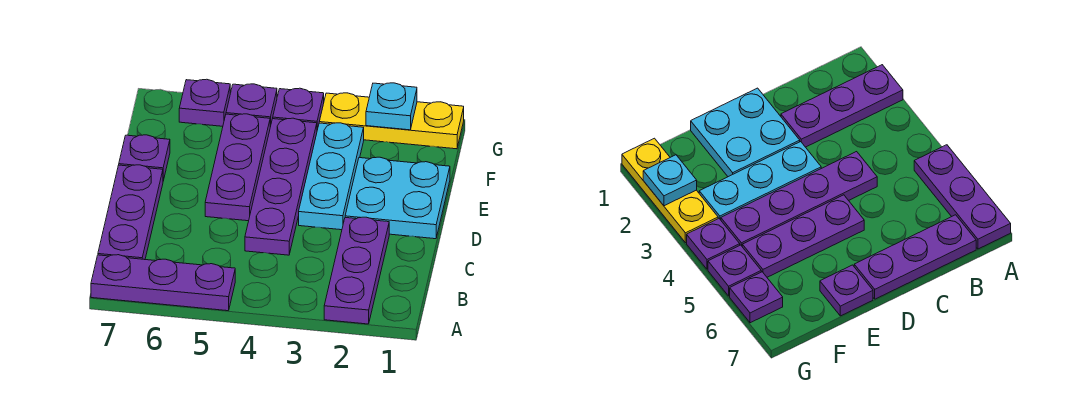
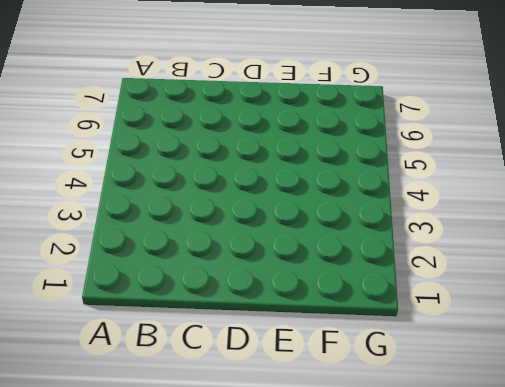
none -> purple 1x3 plate [324,217,389,324]
none -> purple 1x3 plate [91,255,235,311]
none -> purple 1x3 plate [98,165,163,260]

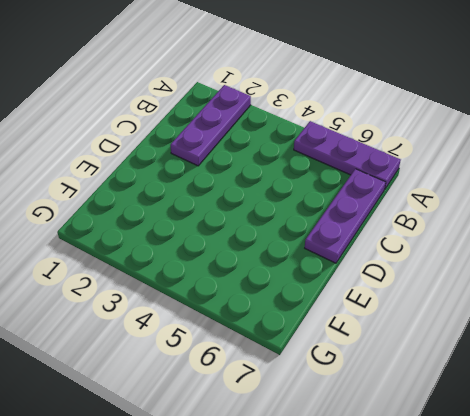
none -> purple 1x4 plate [245,118,317,255]
none -> cyan 2x2 plate [345,157,450,239]
none -> cyan 1x3 plate [299,123,364,230]

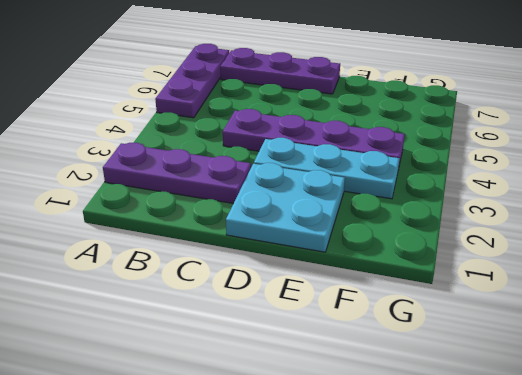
none -> purple 1x3 plate [205,114,270,221]
none -> purple 1x1 plate [119,135,170,181]
none -> yellow 1x3 plate [319,93,464,149]

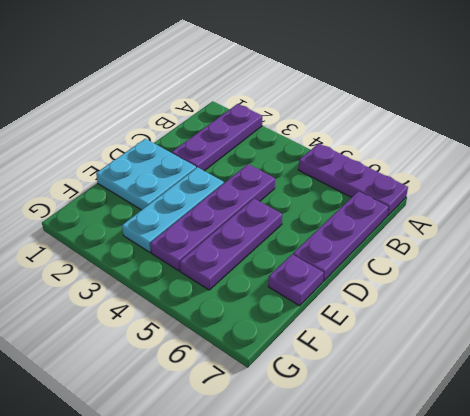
none -> yellow 1x3 plate [319,93,464,149]
none -> purple 1x1 plate [273,88,324,130]
none -> purple 1x1 plate [226,84,277,127]

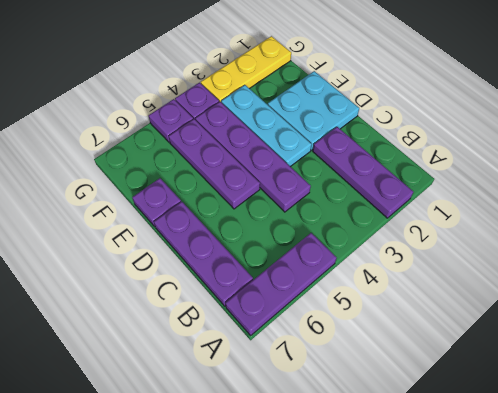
none -> purple 1x1 plate [179,79,230,126]
none -> cyan 1x1 plate [366,83,417,130]

